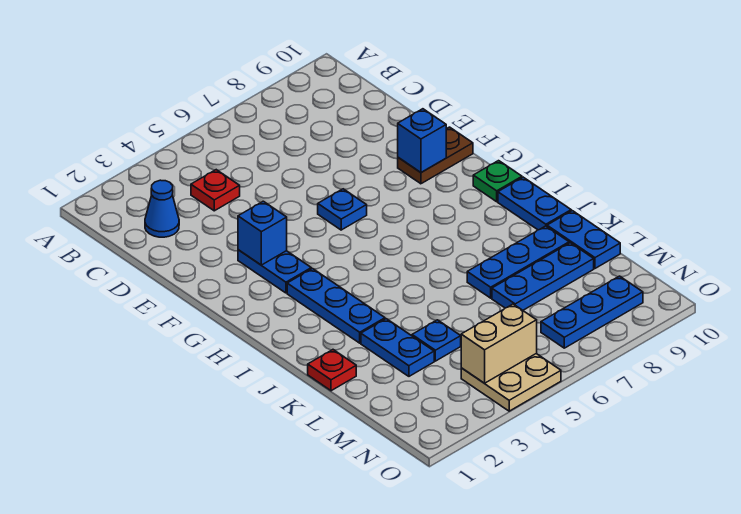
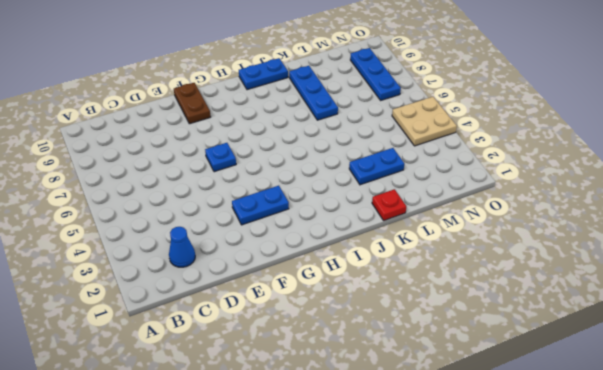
none -> red 1x1 plate [191,170,240,211]
none -> blue 1x3 plate [287,269,385,343]
none -> green 1x1 plate [473,161,522,202]

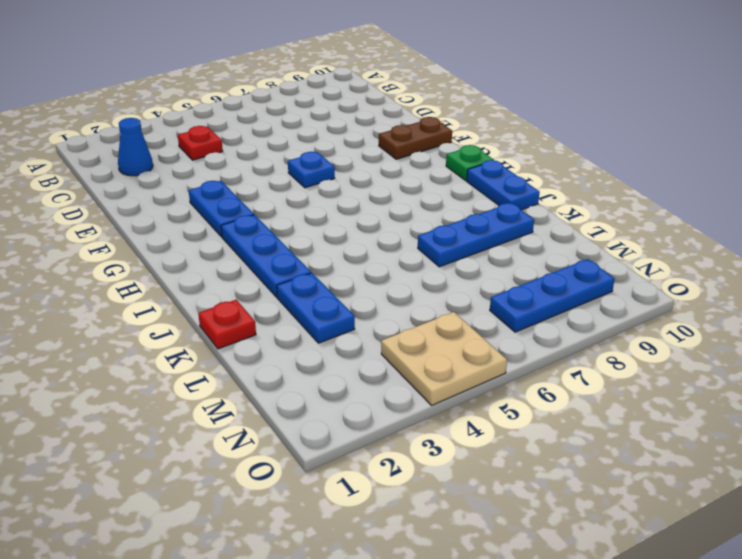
none -> blue 1x2 plate [547,211,620,268]
none -> blue 1x1 plate [412,320,461,361]
none -> blue 1x3 plate [492,243,594,310]

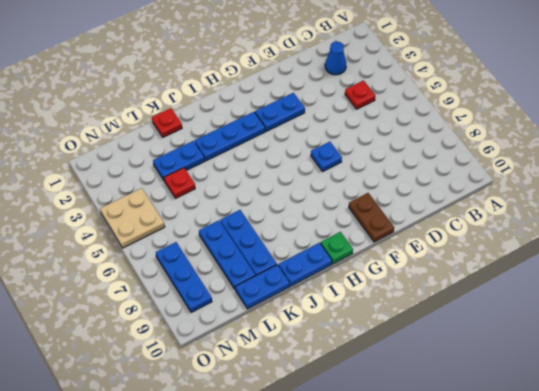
red 1x1 plate [164,168,195,198] -> blue 1x1 plate [412,320,461,361]
none -> blue 1x1 brick [238,201,287,265]
none -> blue 1x1 brick [398,109,446,173]
none -> tan 1x2 brick [461,304,537,383]

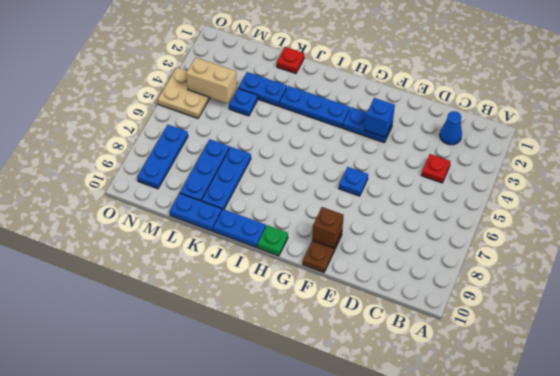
brown 1x1 brick [312,207,344,248] -> blue 1x1 brick [398,109,446,173]
tan 1x2 brick [186,58,237,103] -> tan 1x2 brick turned to [461,304,537,383]

